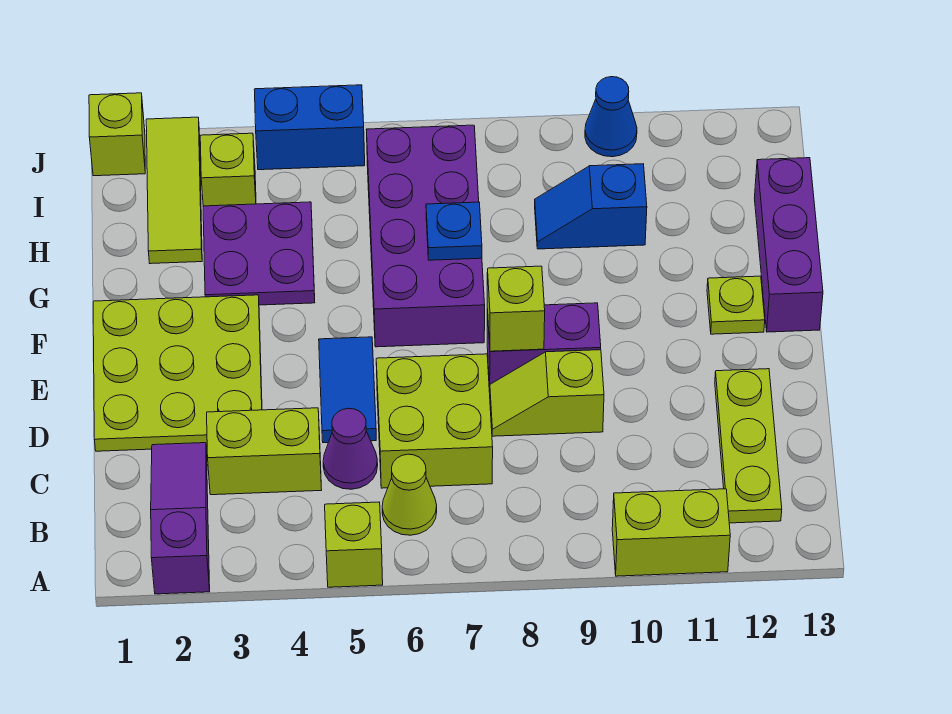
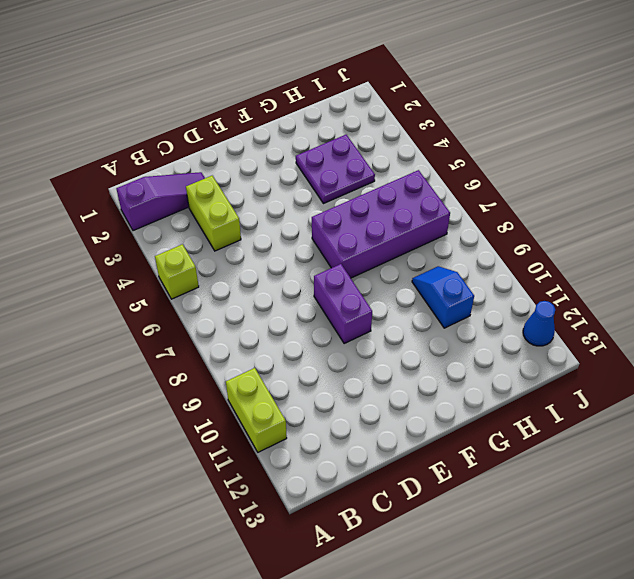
blue 1x1 cone [523,301,555,346] -> blue 1x1 cone moved to [585,77,637,157]
none -> lime 1x1 cone [382,454,437,535]
none -> lime 1x3 plate [715,369,782,523]
none -> purple 1x1 cone [323,408,378,489]

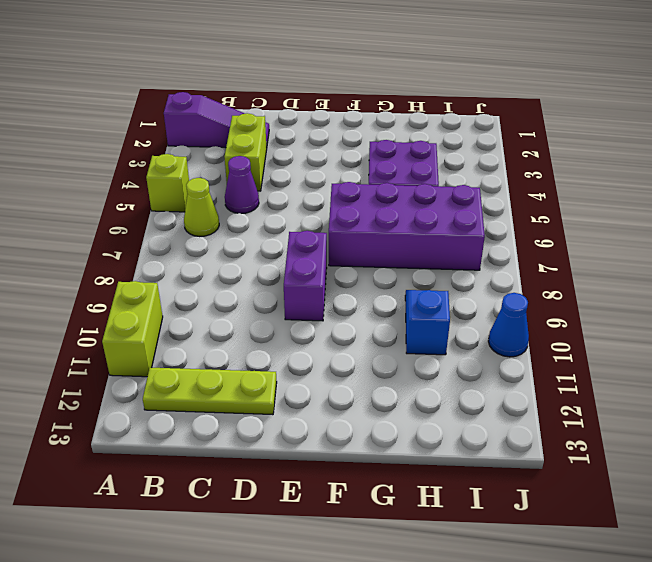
none -> lime 2x2 brick [376,354,493,488]
none -> lime 3x3 plate [93,295,262,451]
none -> blue 1x2 tile [319,337,376,443]

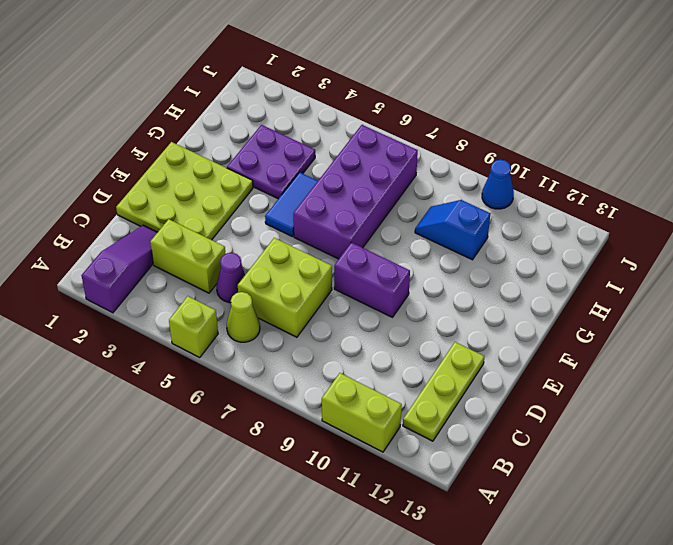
blue 1x2 tile [265,172,318,237] -> blue 1x2 tile moved to [319,337,376,443]
none -> lime 1x2 slope [490,350,604,436]
none -> lime 1x1 plate [707,276,765,334]
none -> purple 1x3 brick [754,158,823,332]

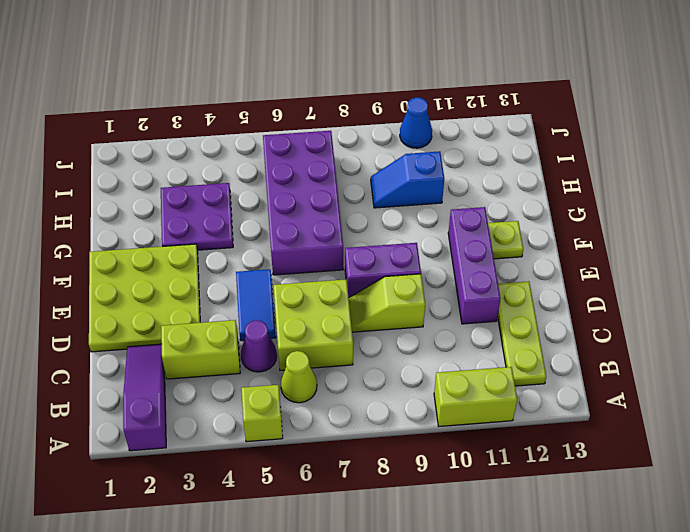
purple 1x3 brick [448,207,500,324] -> purple 1x3 brick moved to [754,158,823,332]
none -> lime 1x3 tile [146,117,202,264]
none -> lime 1x1 brick [200,133,256,206]
none -> lime 1x1 brick [89,93,145,176]

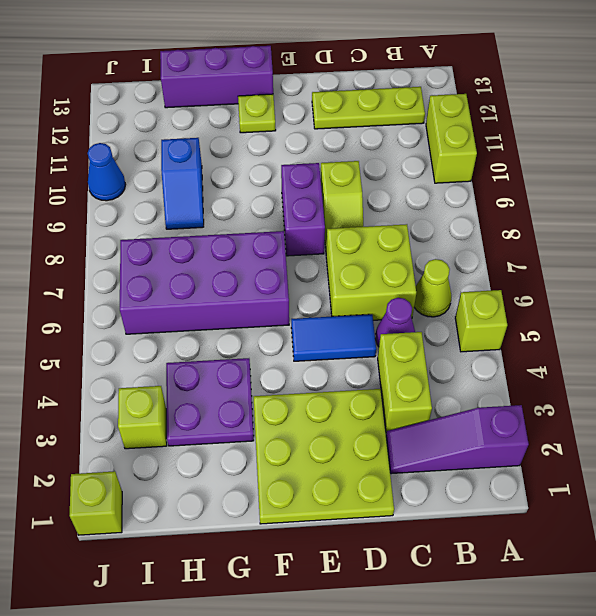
none -> lime 1x3 tile [146,117,202,264]
none -> blue 1x2 brick [254,85,365,170]
none -> lime 1x1 brick [487,266,545,351]

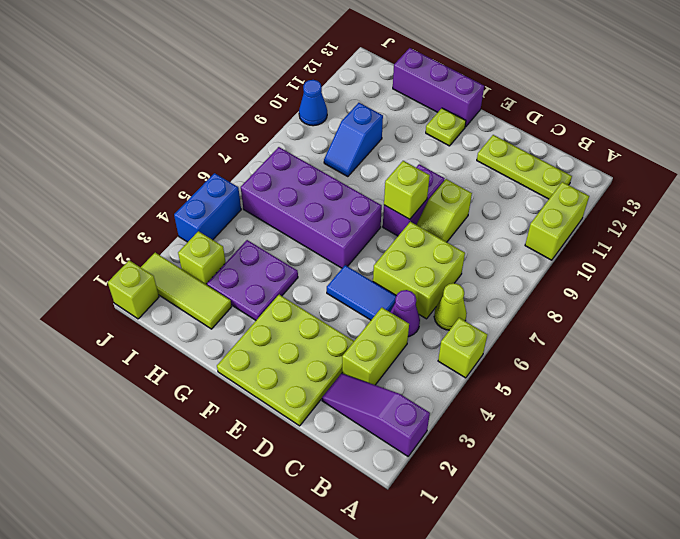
none -> blue 1x1 plate [426,202,482,260]

